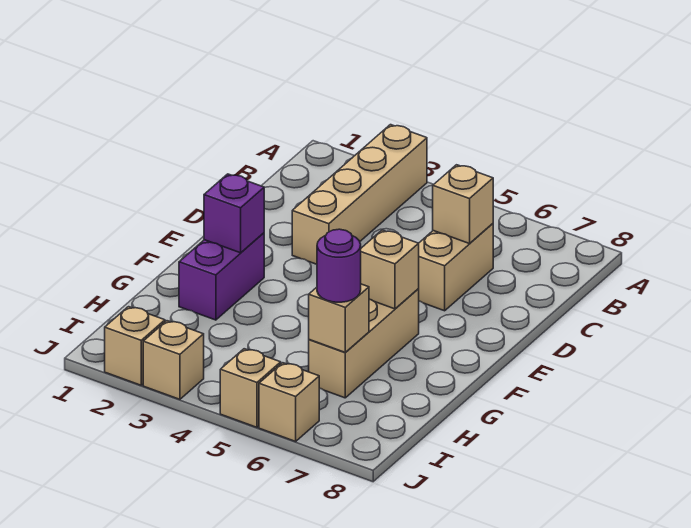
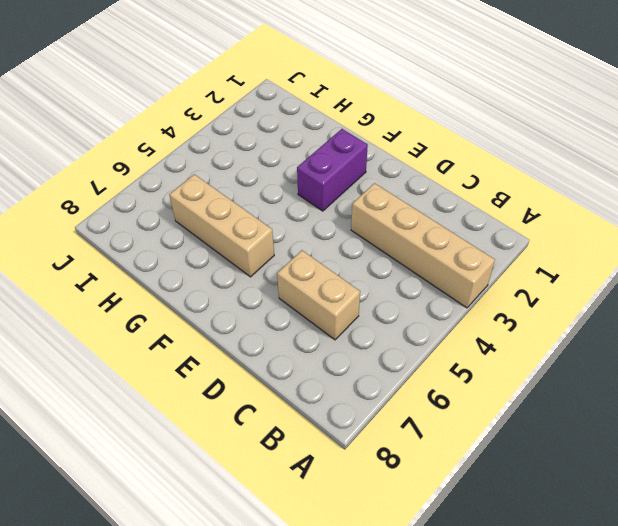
purple 1x2 brick [297,129,368,211] -> purple 1x2 brick turned to [179,233,264,320]
none -> tan 1x1 brick [105,307,165,385]
none -> tan 1x1 brick [143,321,204,399]
none -> tan 1x1 brick [220,349,281,427]

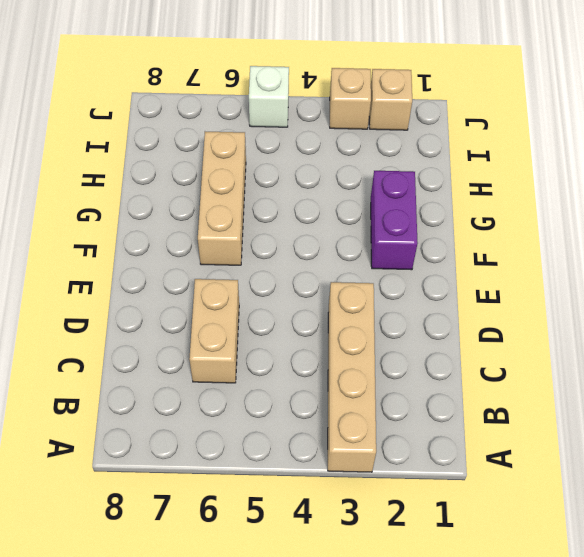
white 1x1 brick [249,66,289,127] -> tan 1x1 brick [220,349,281,427]
none -> tan 1x1 brick [259,363,319,441]
none -> tan 1x1 brick [433,165,493,244]
none -> purple 1x1 brick [204,174,264,253]

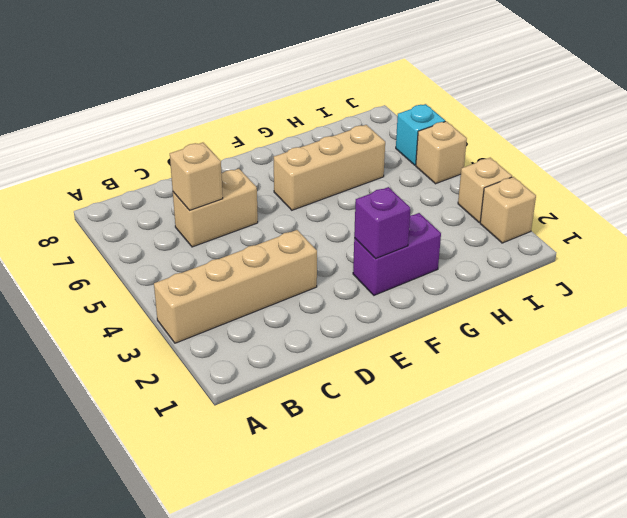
cyan 1x1 brick [396,104,445,165] -> tan 1x1 brick [259,363,319,441]
none -> tan 1x1 brick [361,230,419,309]
none -> tan 1x1 brick [309,284,369,353]
none -> purple 1x1 round brick [317,229,361,302]

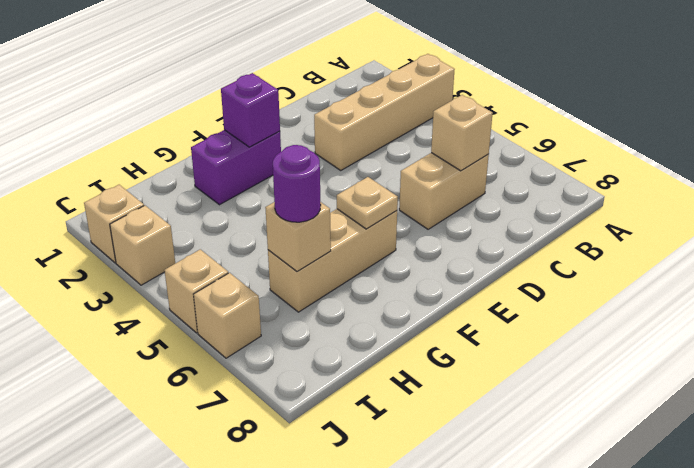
tan 1x1 plate [337,177,398,229] -> tan 1x1 brick [361,230,419,309]

